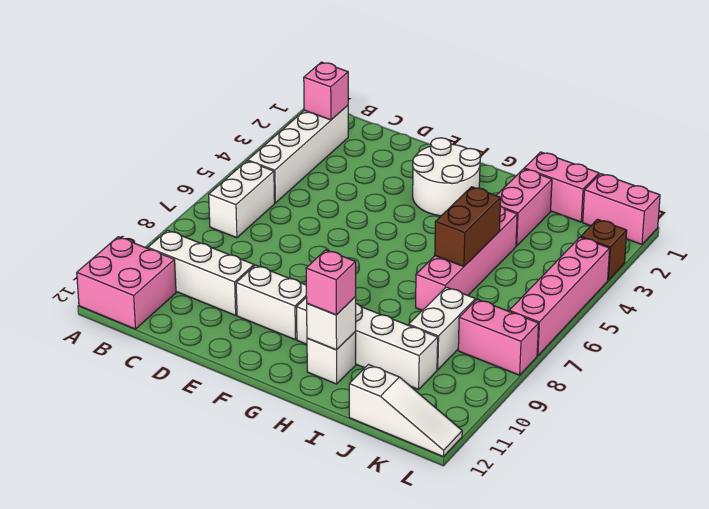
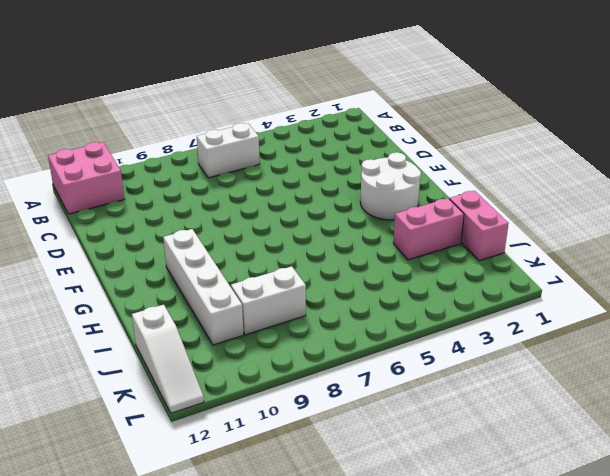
none -> white 1x4 brick [248,105,348,203]
none -> white 1x3 brick [148,230,254,315]
none -> white 1x2 brick [236,265,306,340]

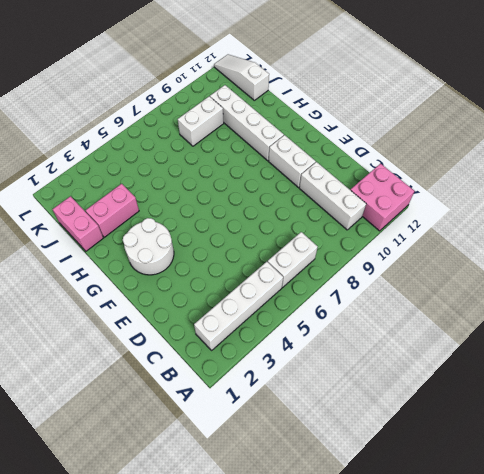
none -> white 1x1 brick [307,332,356,384]
none -> pink 1x4 brick [416,206,517,310]
none -> pink 1x2 brick [583,174,660,244]

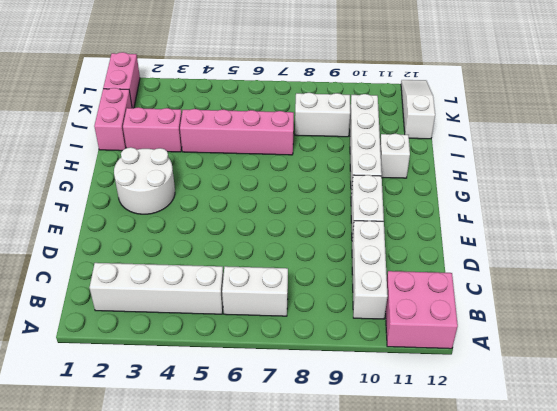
none -> pink 1x2 brick [458,299,539,375]
none -> brown 1x1 brick [581,219,627,280]
none -> pink 1x4 brick [509,237,610,356]

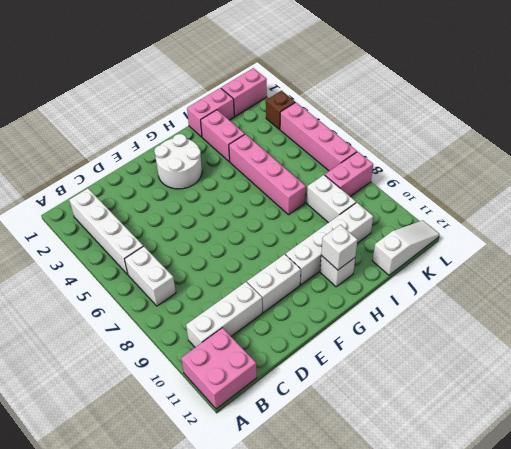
none -> pink 1x1 brick [304,62,348,120]
none -> brown 1x2 brick [435,187,501,267]
none -> pink 1x1 brick [306,250,356,315]

